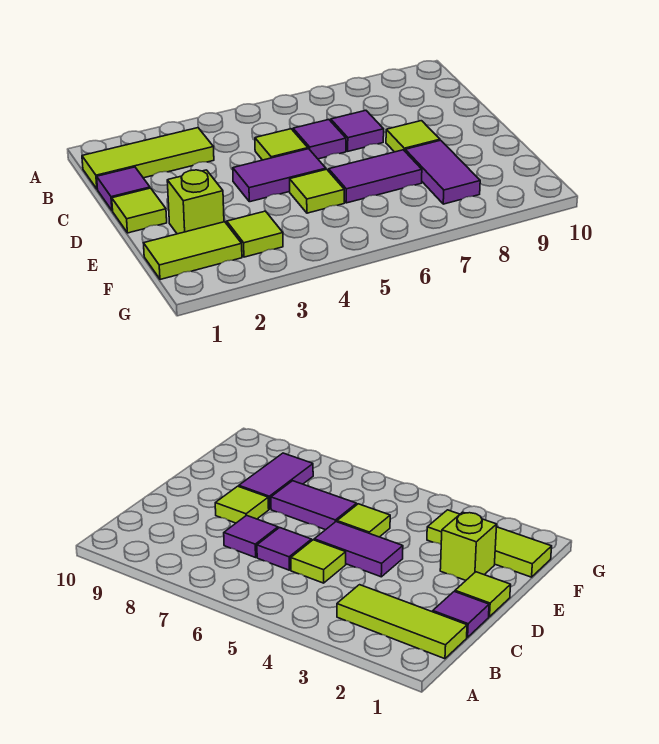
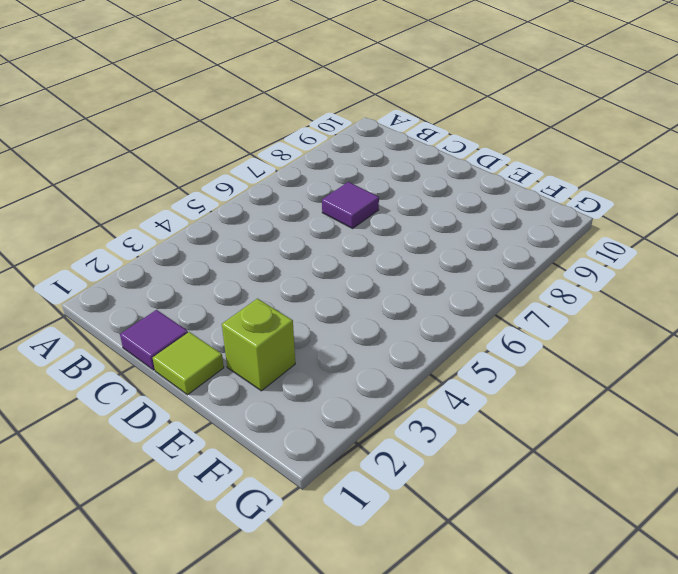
none -> lime 1x3 tile [82,128,214,189]
none -> lime 1x1 tile [255,129,308,160]
none -> purple 1x1 tile [293,120,346,159]

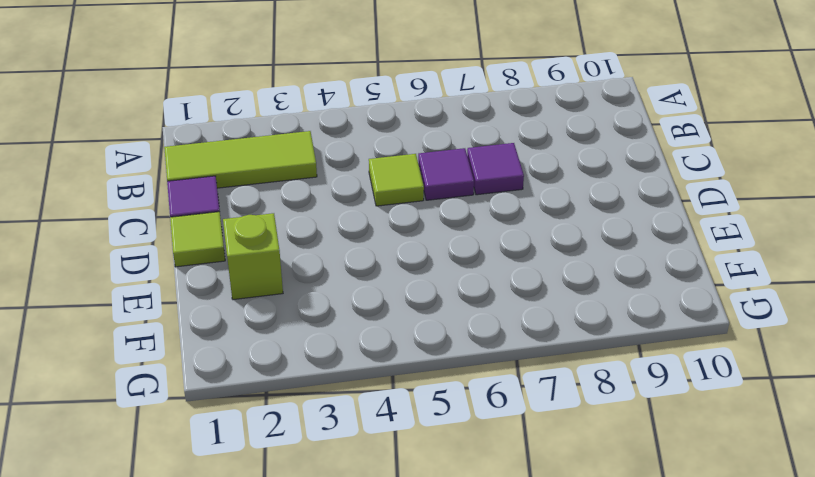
none -> purple 1x2 tile [233,149,326,202]
none -> lime 1x1 tile [386,121,440,152]
none -> lime 1x1 tile [290,169,344,213]

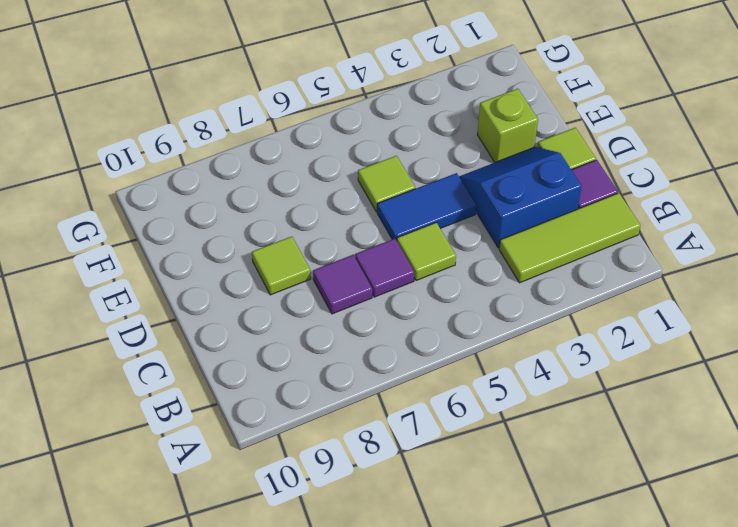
blue 2x2 slope [459,147,582,248] -> none
blue 1x2 tile [377,173,476,241] -> purple 1x2 tile [233,149,326,202]
none -> purple 1x2 tile [329,150,422,203]
none -> purple 1x2 tile [405,140,480,204]
none -> lime 1x2 tile [144,222,242,280]

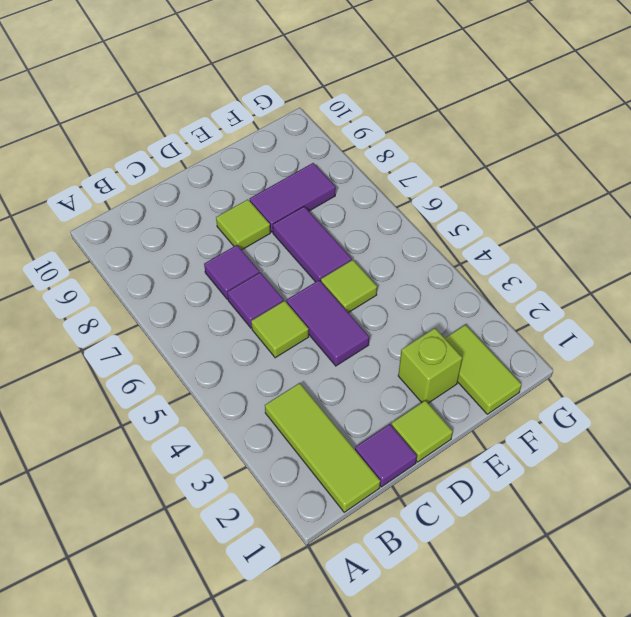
none -> lime 1x1 tile [227,211,283,257]

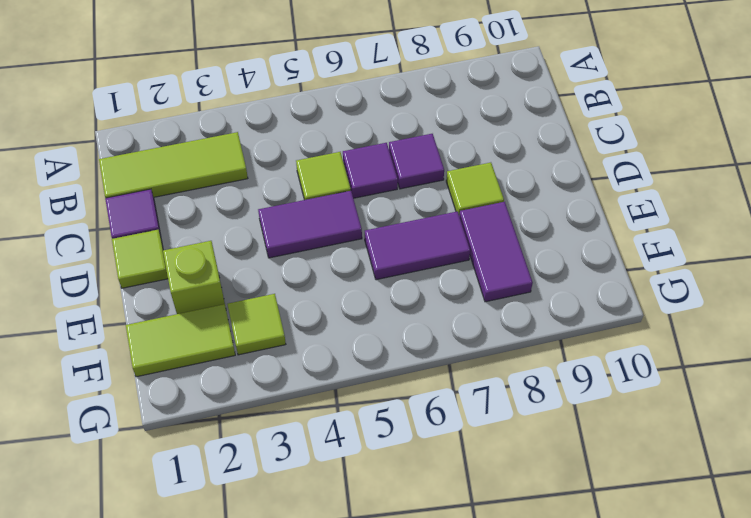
none -> lime 1x1 tile [290,169,344,213]

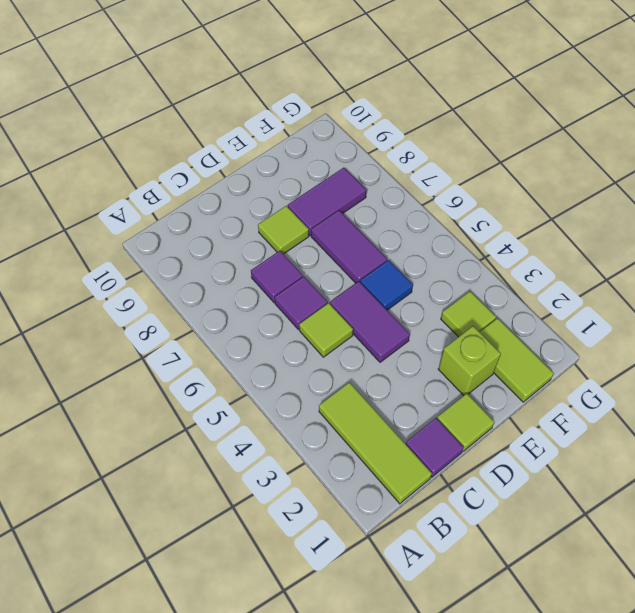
blue 1x1 tile [360,260,413,310] -> lime 1x1 tile [290,169,344,213]

